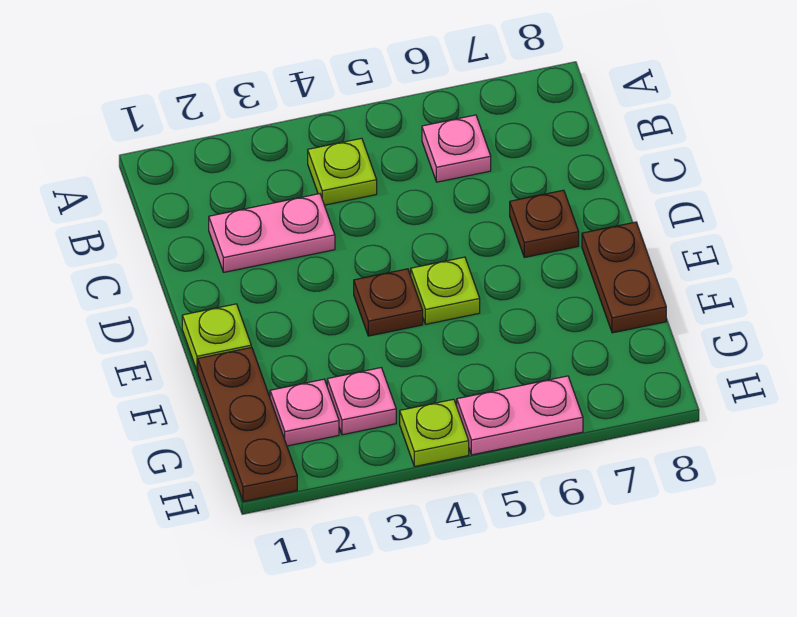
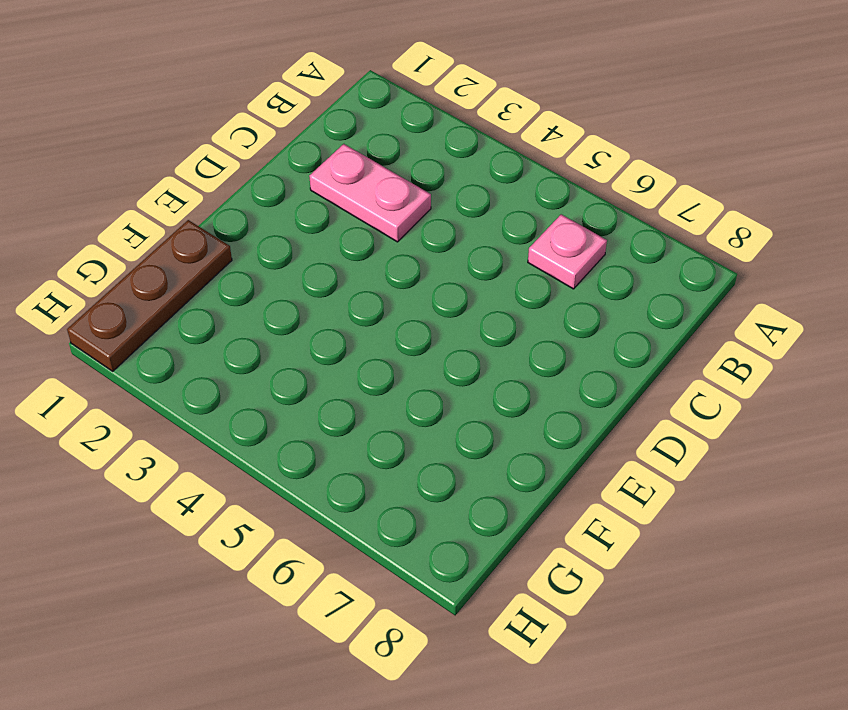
none -> lime 1x1 plate [308,138,377,205]
none -> brown 1x1 plate [510,190,579,257]
none -> lime 1x1 plate [182,304,251,371]

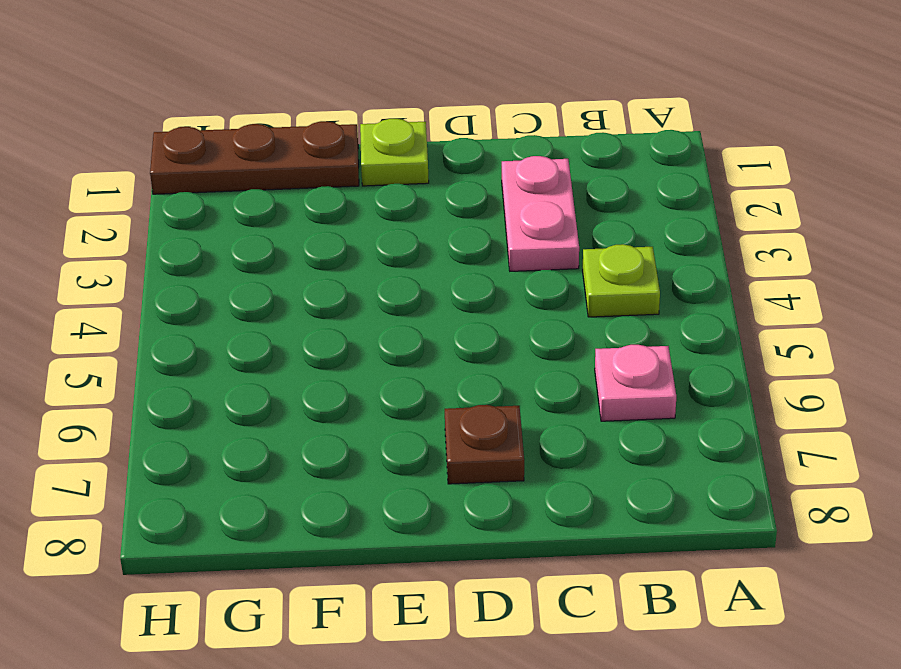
none -> brown 1x1 plate [354,269,423,336]
none -> lime 1x1 plate [411,257,480,324]
none -> brown 1x2 plate [582,222,666,333]

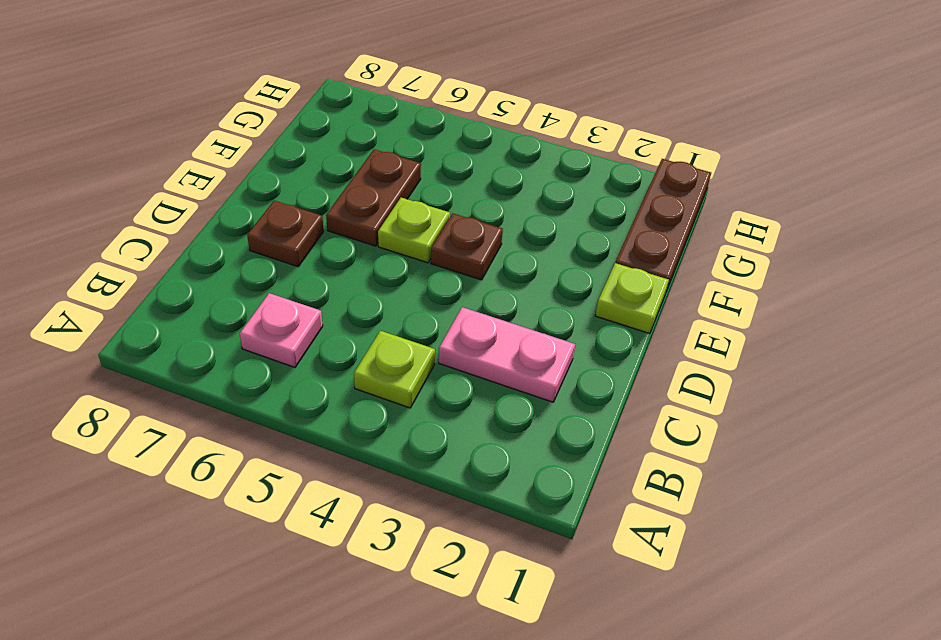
brown 1x2 plate [326,149,421,246] -> brown 1x2 plate moved to [582,222,666,333]
none -> pink 1x1 plate [270,379,339,446]
none -> pink 1x1 plate [327,368,396,435]
none -> lime 1x1 plate [400,399,469,467]

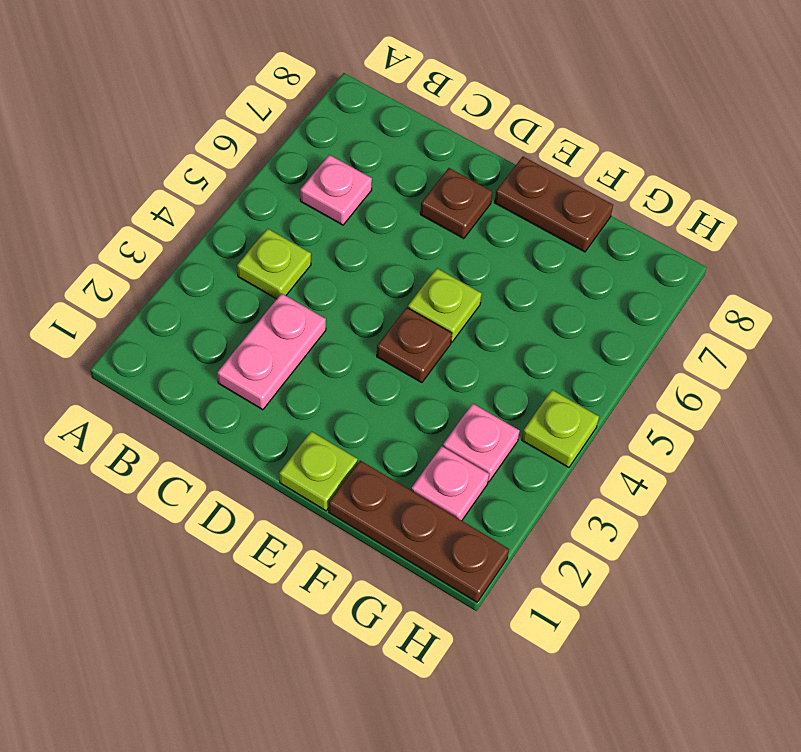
none -> pink 1x2 plate [457,376,583,455]

